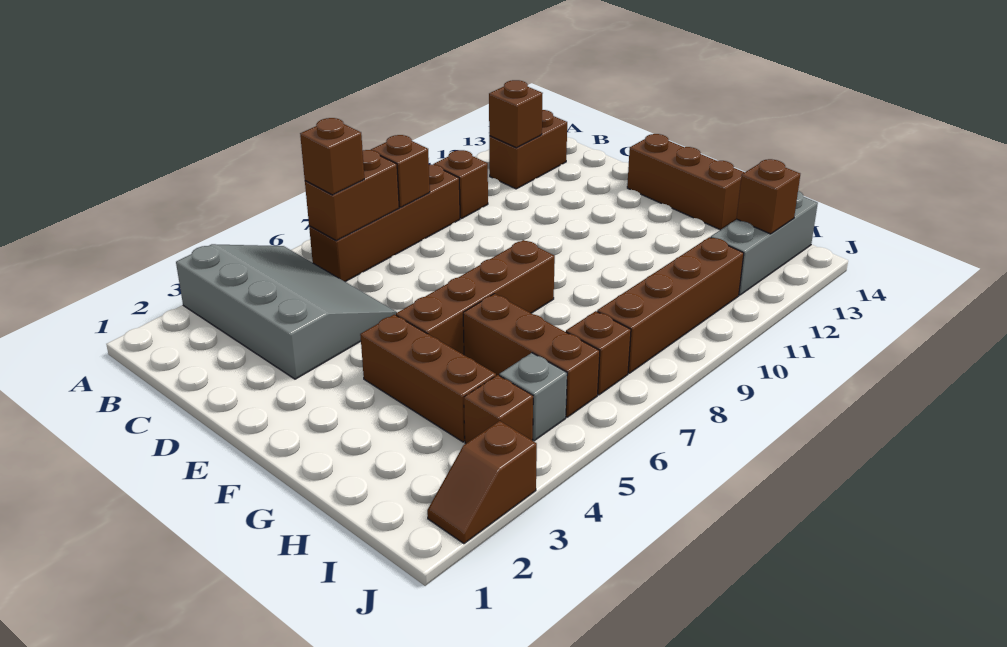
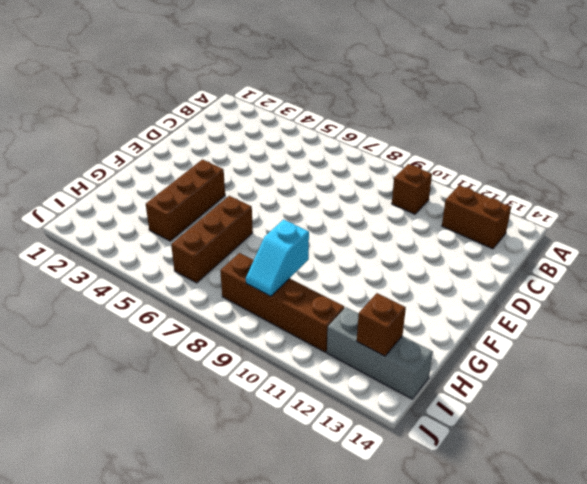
cyan 1x2 slope [246,219,309,296] -> none
none -> grey 3x4 slope [176,244,397,379]
none -> brown 1x4 brick [309,165,460,282]
none -> brown 1x3 brick [627,134,745,230]

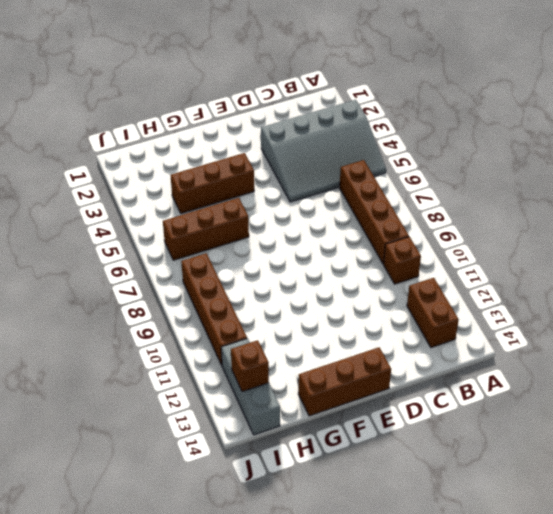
none -> brown 1x4 brick [396,240,555,355]
none -> brown 1x1 brick [464,375,533,444]
none -> grey 1x1 brick [499,353,567,441]

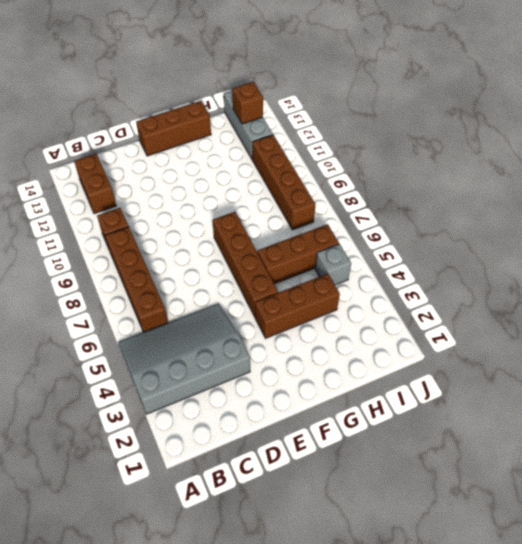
none -> brown 1x1 brick [464,375,533,444]
none -> brown 1x1 brick [566,311,631,395]
none -> brown 1x2 slope [427,421,537,544]

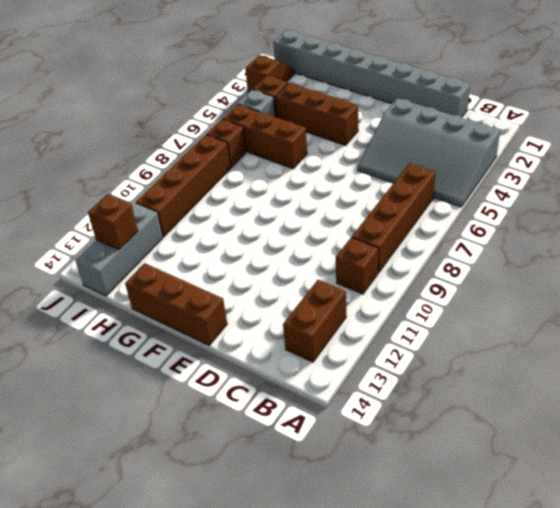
grey 1x8 brick [273,30,470,117] -> none
none -> brown 1x4 brick [396,240,555,355]
none -> brown 1x2 brick [305,150,399,241]
none -> brown 1x1 brick [371,135,430,207]

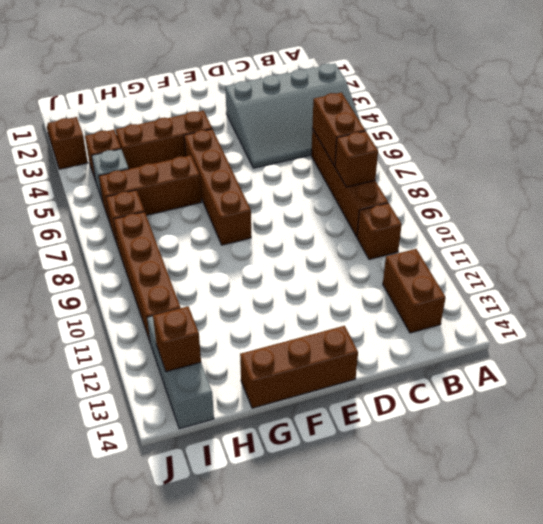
none -> brown 1x1 brick [489,80,543,148]
none -> brown 1x1 brick [300,118,364,195]

